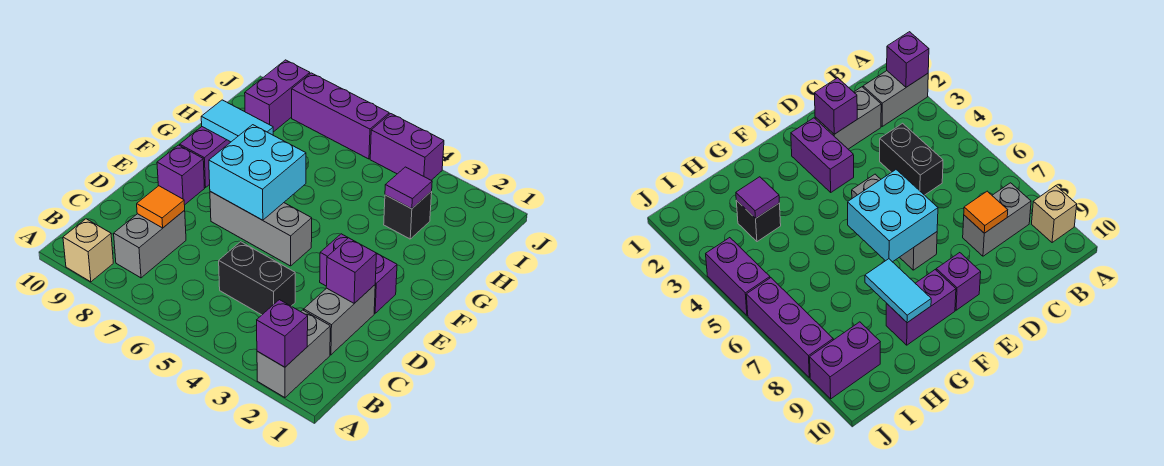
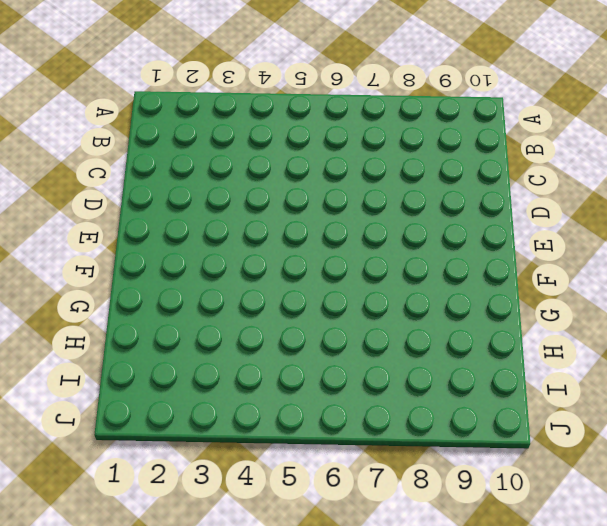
none -> grey 1x2 brick [257,310,330,398]
none -> tan 1x1 brick [63,219,113,282]
none -> grey 1x2 brick [114,210,186,278]

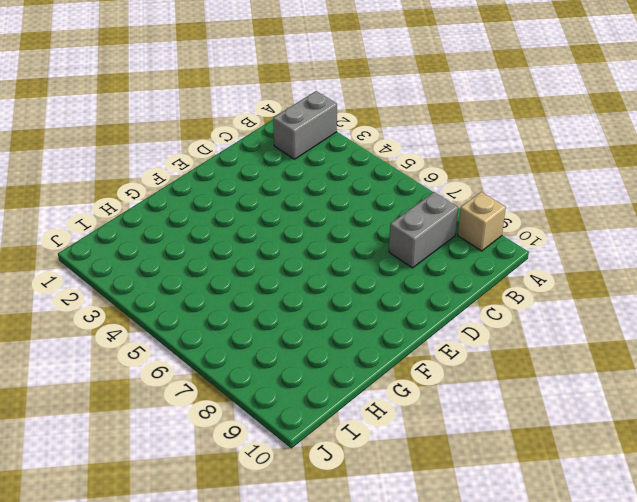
none -> grey 1x2 brick [304,285,375,355]
none -> black 1x2 brick [219,242,295,315]
none -> purple 1x2 brick [320,234,397,313]

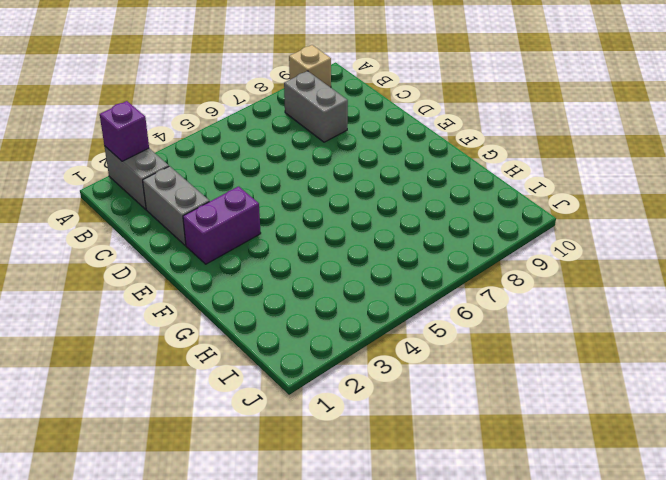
none -> black 1x2 brick [219,242,295,315]
none -> grey 1x3 brick [210,191,312,266]
none -> purple 1x1 brick [157,145,204,205]

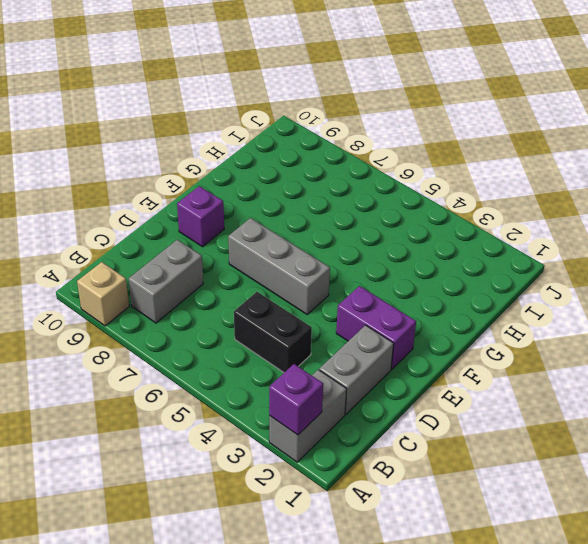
none -> purple 1x2 brick [180,127,230,188]
none -> black 1x1 brick [384,192,432,239]
none -> purple 1x2 brick [245,60,310,132]

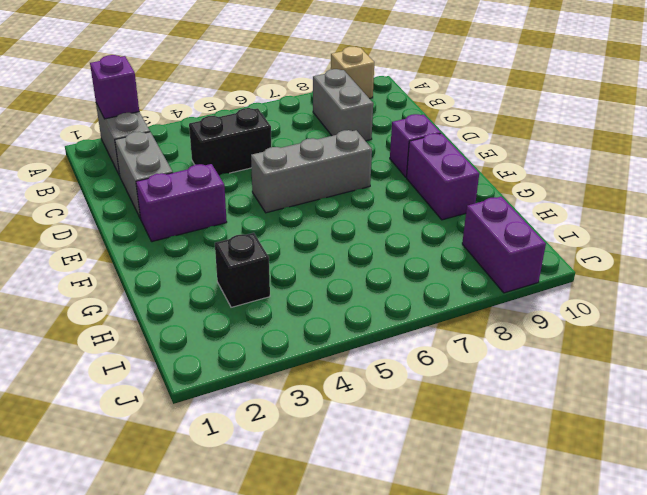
none -> purple 1x2 brick [370,114,444,180]
none -> purple 1x3 brick [292,73,389,159]
none -> orange 1x1 tile [137,186,185,228]

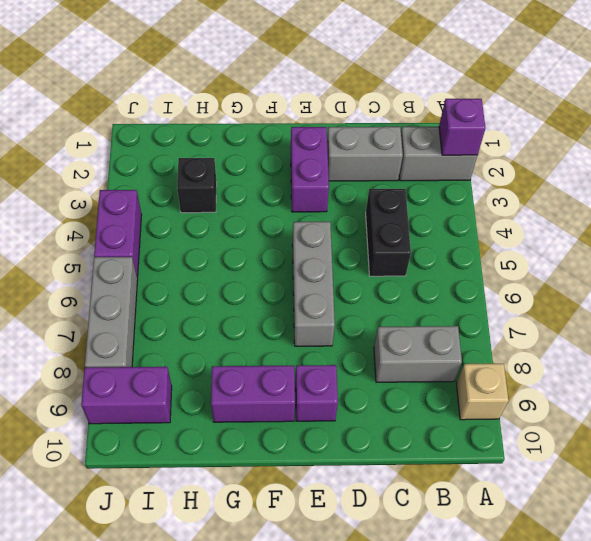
grey 1x3 brick [85,257,138,368] -> purple 1x3 brick [292,73,389,159]
none -> orange 1x1 tile [137,186,185,228]
none -> purple 1x1 brick [326,238,376,303]
none -> cyan 2x2 brick [209,125,306,220]

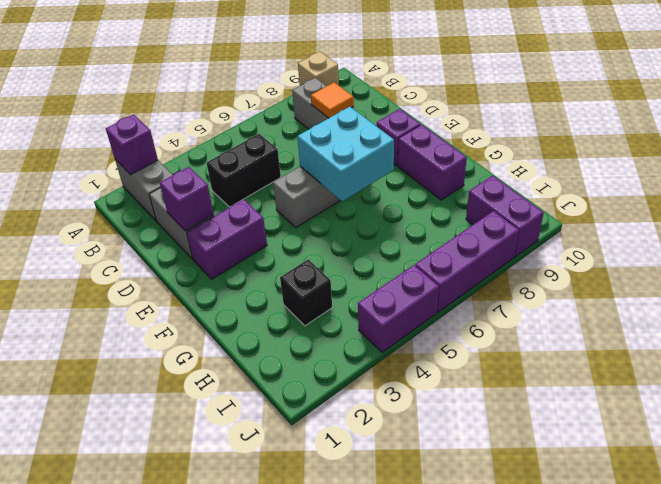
none -> cyan 1x2 tile [201,100,273,142]
none -> purple 1x1 tile [385,167,432,209]

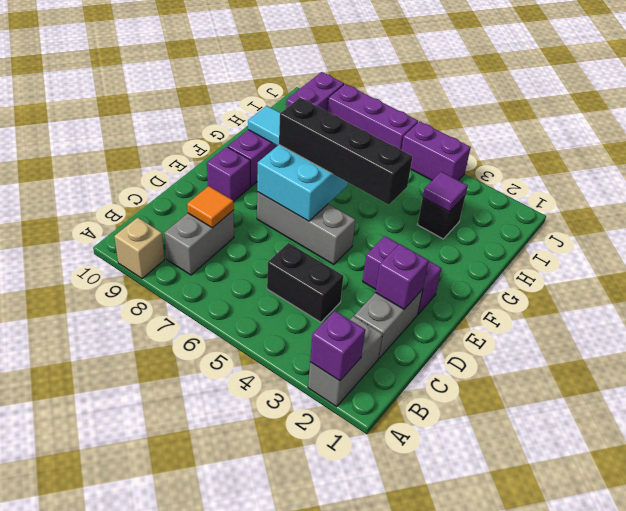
black 1x4 brick [279,98,413,205] -> none

